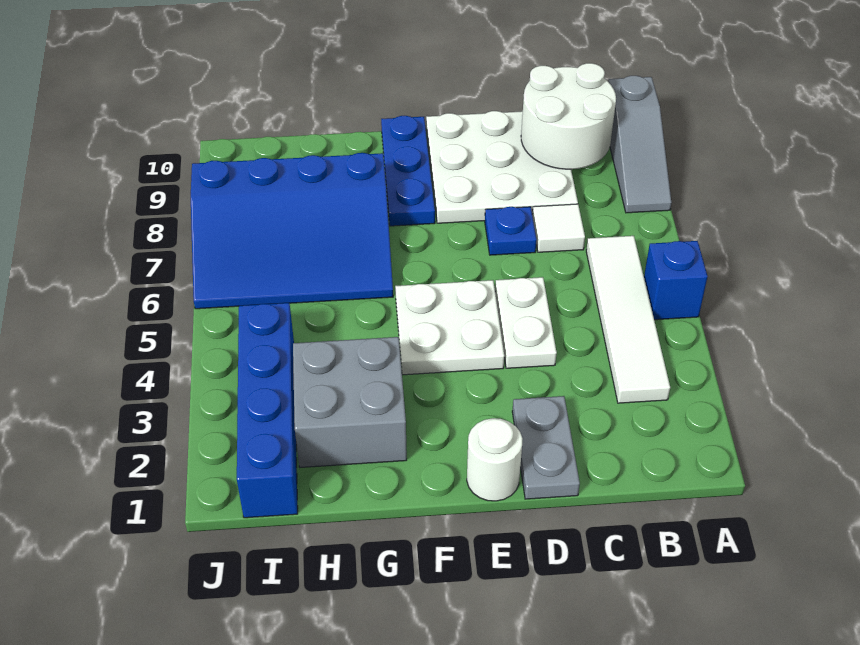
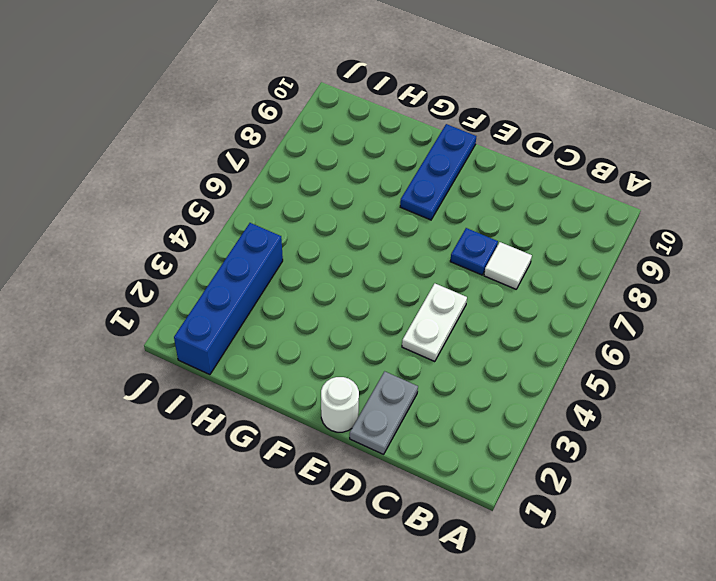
none -> blue 1x1 brick [644,241,708,320]
none -> grey 1x3 slope [608,76,671,213]
none -> white 1x4 tile [586,236,670,403]

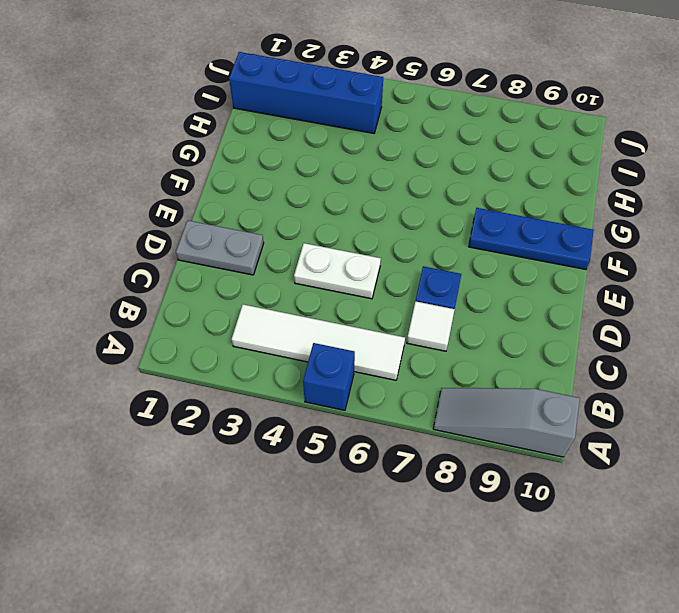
none -> white 3x3 plate [426,111,578,223]
none -> white 1x1 round brick [467,418,523,501]
none -> white 2x2 plate [395,280,504,375]

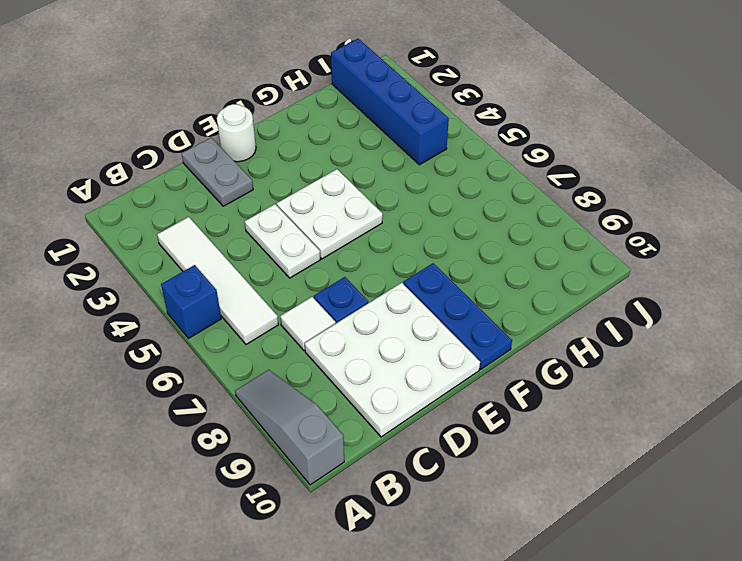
none -> grey 2x2 brick [293,337,407,467]
none -> blue 3x4 slope [191,153,393,309]
none -> white 2x2 round brick [521,63,616,169]

